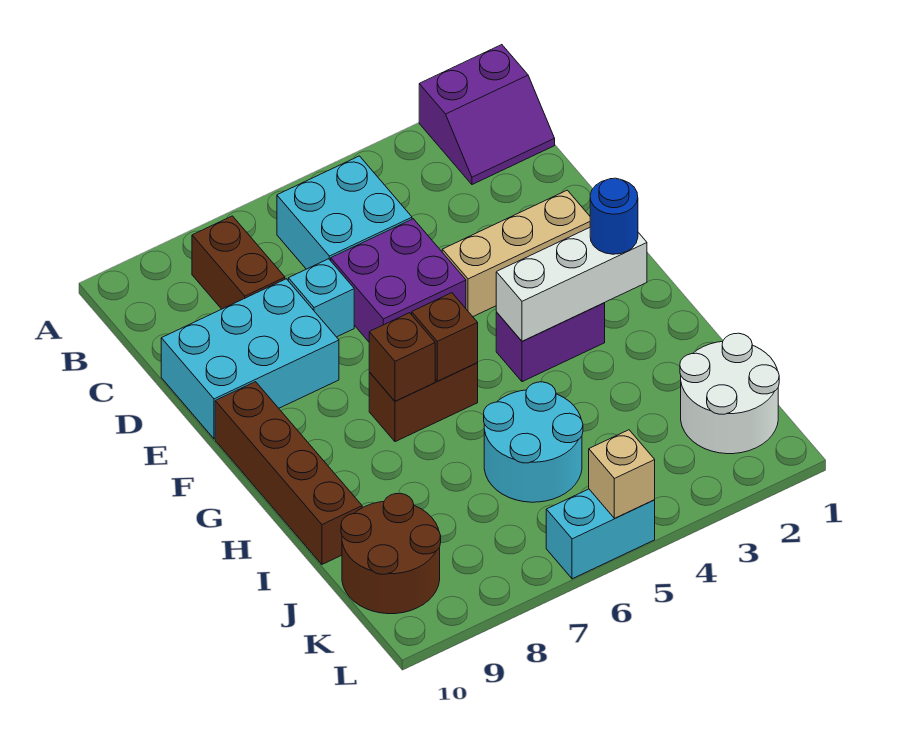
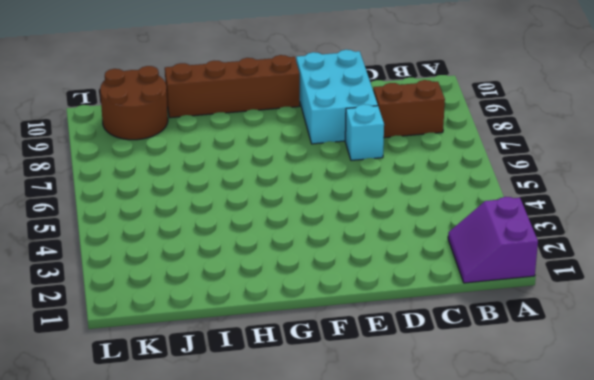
none -> cyan 2x2 brick [277,156,412,269]
none -> purple 2x2 brick [331,219,466,342]
none -> tan 1x3 brick [442,190,590,316]

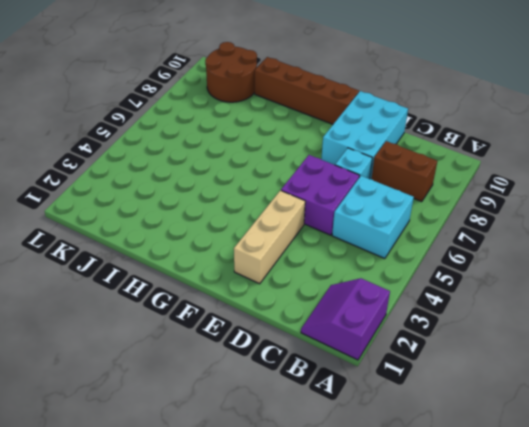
none -> purple 1x2 brick [496,303,605,382]
none -> brown 1x2 brick [369,363,478,442]
none -> cyan 2x2 round brick [484,382,583,502]

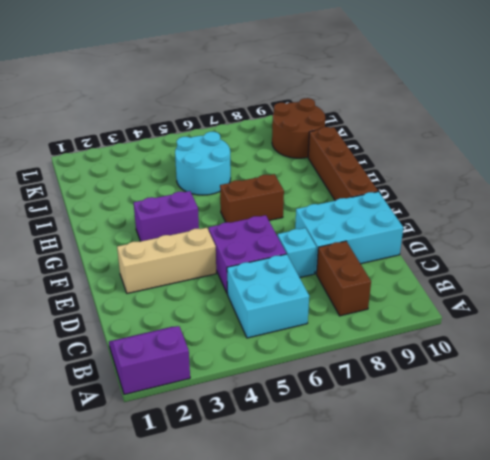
none -> white 2x2 round brick [680,333,779,454]
none -> cyan 1x2 brick [546,489,655,579]
none -> white 1x3 brick [496,228,647,341]

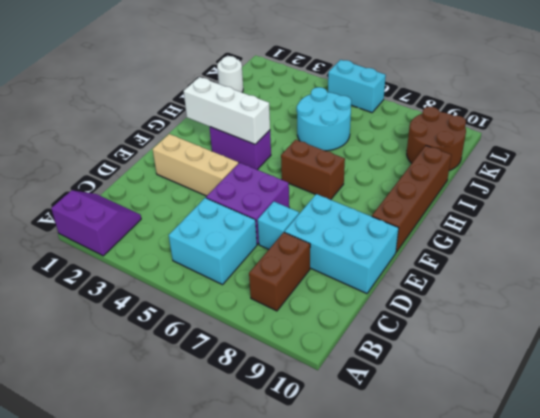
white 1x1 round brick [217,56,243,92] -> white 2x2 round brick [680,333,779,454]
none -> brown 1x1 brick [412,293,478,381]
none -> brown 1x1 brick [369,313,435,401]
none -> tan 1x1 brick [589,430,655,518]

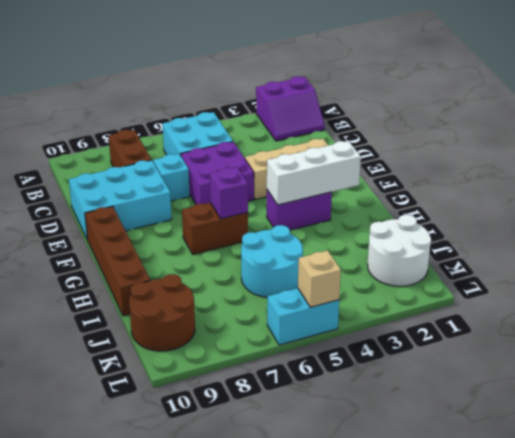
purple 1x1 brick [210,167,248,219] -> brown 1x1 brick [412,293,478,381]
none -> brown 1x1 brick [369,313,435,401]
none -> blue 1x1 round brick [590,178,638,254]

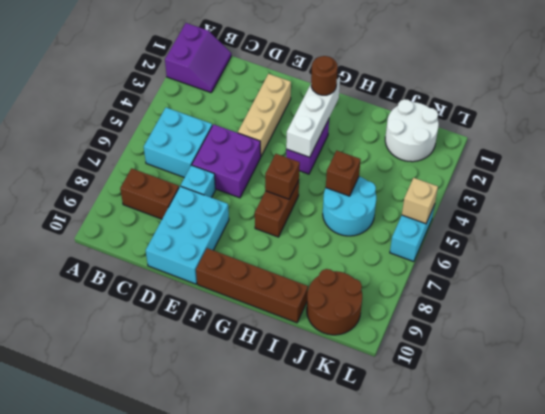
brown 1x1 round brick [311,56,338,95] -> blue 1x1 round brick [590,178,638,254]
brown 1x1 brick [326,151,361,196] -> brown 1x1 brick moved to [369,313,435,401]

